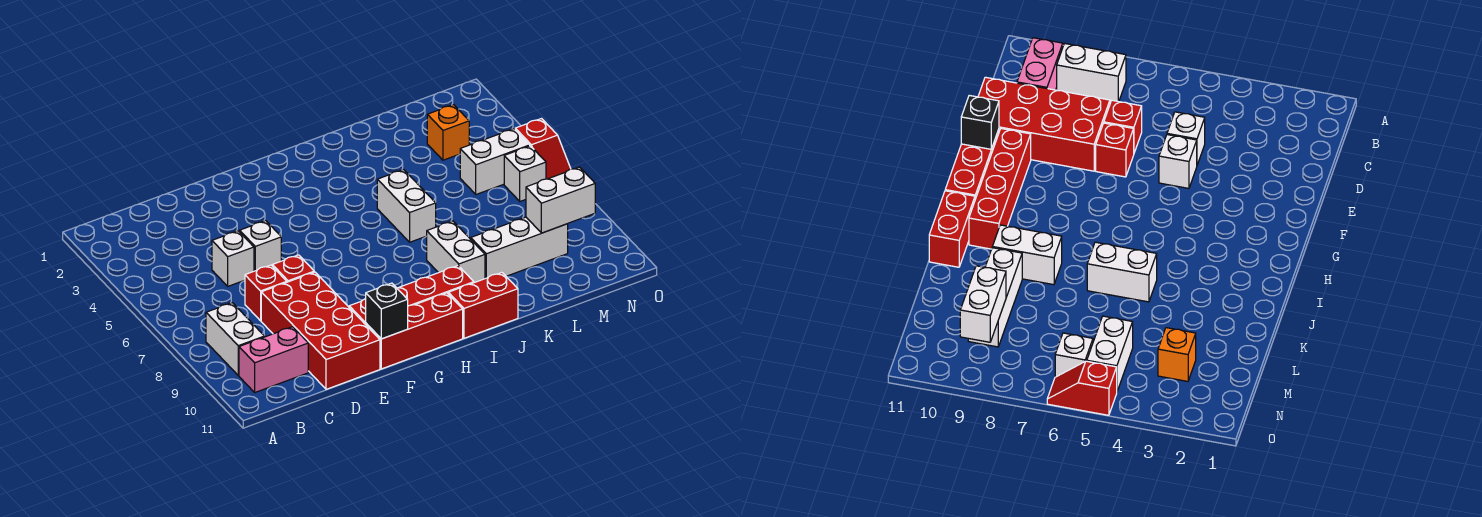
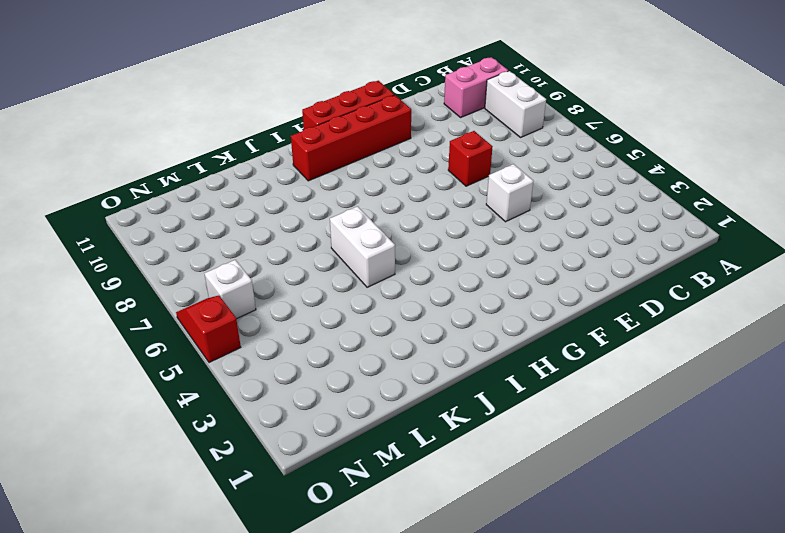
none -> white 1x1 brick [212,231,254,286]
none -> red 1x1 brick [245,265,287,321]
none -> red 2x4 brick [261,272,380,389]

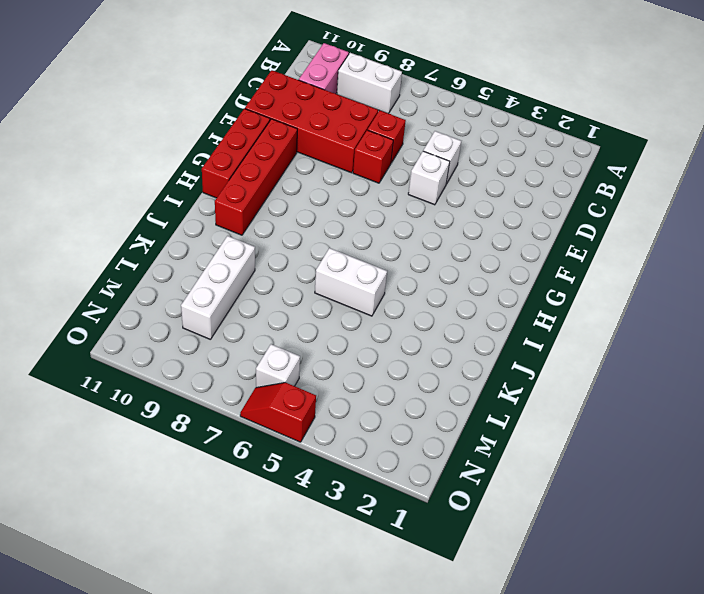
none -> red 1x2 brick [448,273,518,338]
none -> white 1x2 brick [427,221,485,283]
none -> orange 1x1 brick [427,105,469,160]

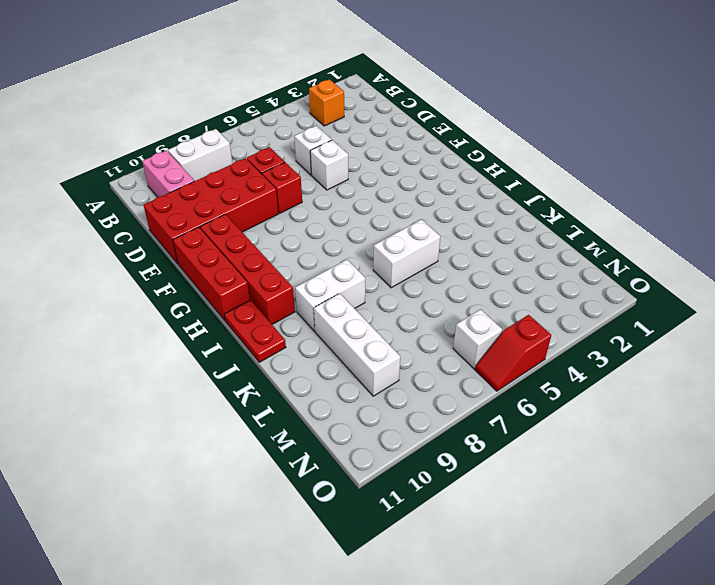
orange 1x1 brick [309,79,344,126] -> orange 1x1 brick moved to [427,105,469,160]
red 1x2 plate [224,300,286,362] -> red 1x2 brick [448,273,518,338]
none -> white 1x2 brick [460,129,530,194]
none -> black 1x1 brick [366,283,408,339]
none -> white 1x2 brick [526,167,595,233]

